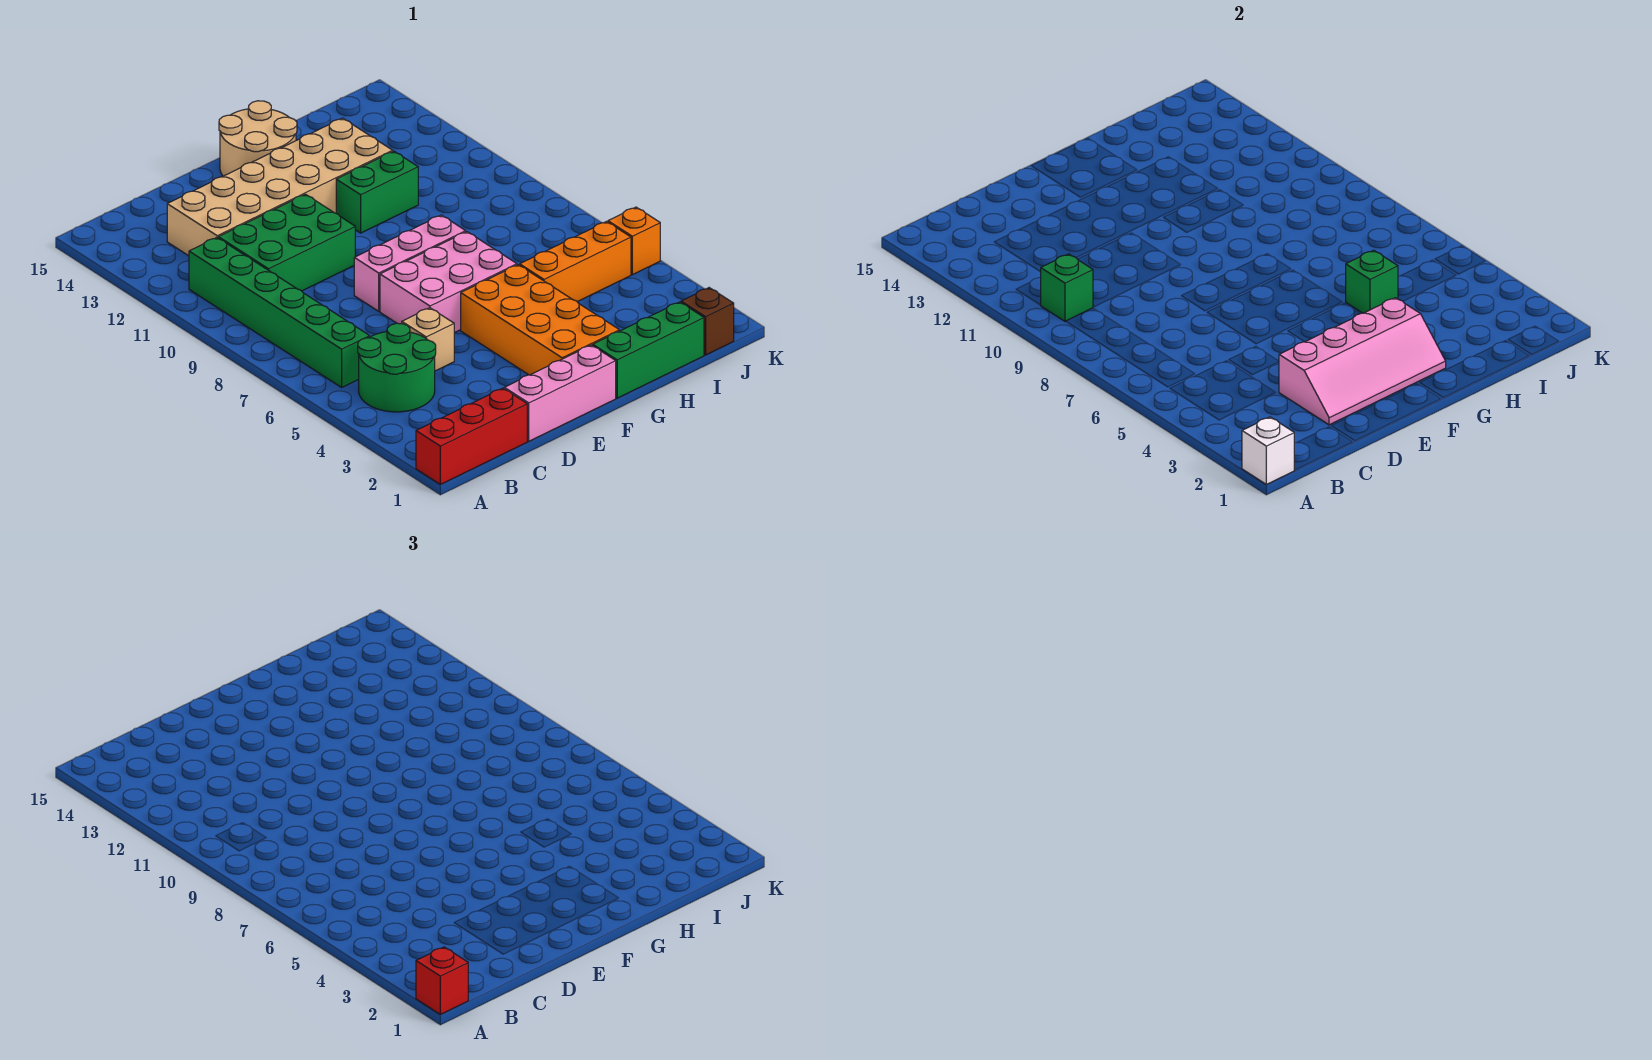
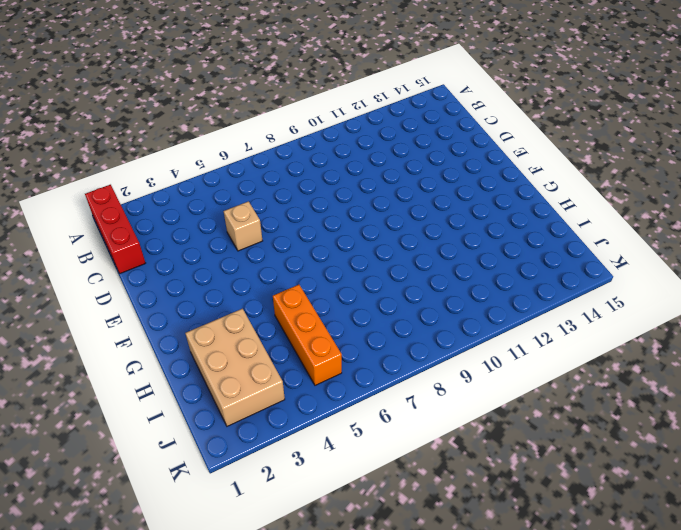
tan 2x3 brick [185,309,285,426] -> none
none -> green 2x2 round brick [358,323,436,412]
none -> green 1x6 brick [189,238,370,387]
none -> green 2x3 brick [218,194,355,291]

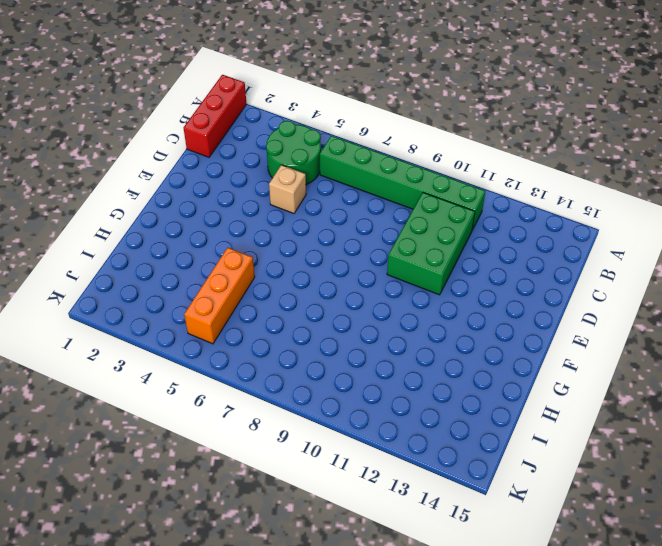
none -> tan 2x6 brick [167,118,393,256]
none -> pink 1x3 brick [504,345,616,441]
none -> pink 2x3 brick [380,232,517,333]

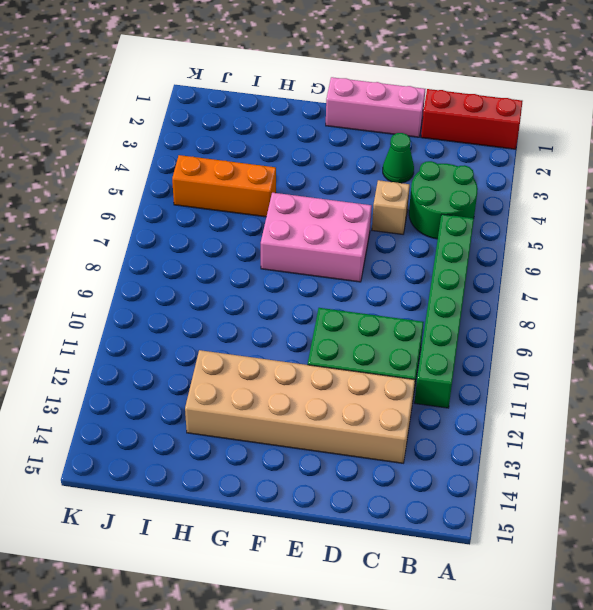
green 1x1 cone [383,133,414,183] -> none
none -> pink 1x3 brick [354,215,466,311]
none -> orange 2x4 brick [461,265,620,375]
none -> tan 2x2 round brick [219,101,297,176]

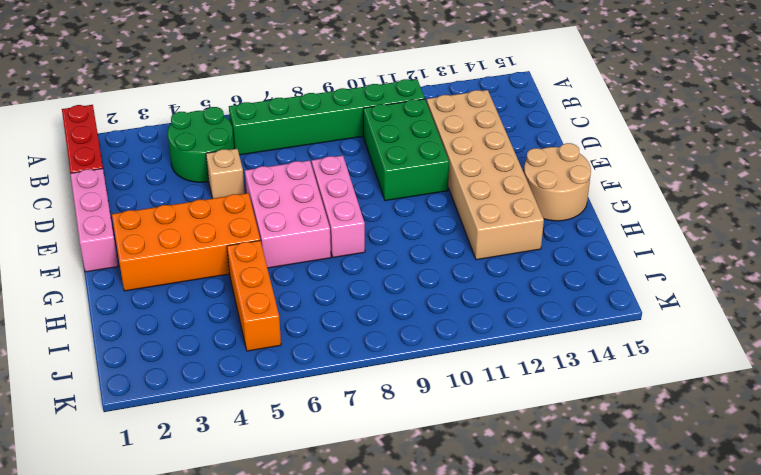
none -> green 1x3 brick [593,302,704,398]
none -> green 1x2 brick [336,151,418,233]
none -> brown 1x1 brick [681,288,734,355]

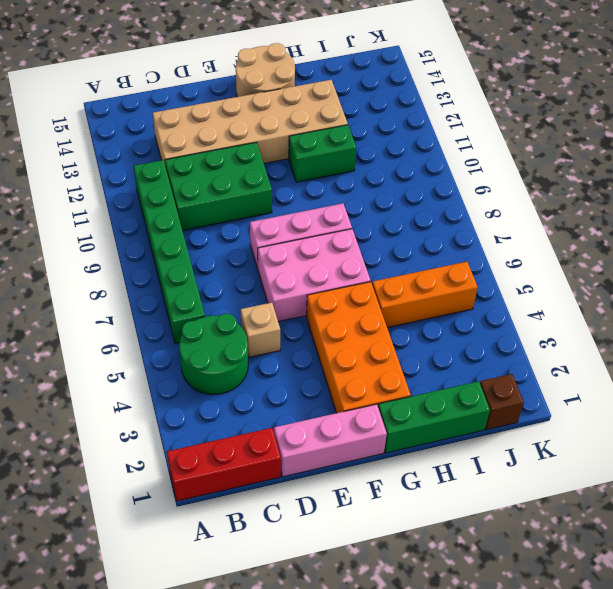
none -> orange 1x1 brick [608,207,660,275]
none -> white 1x1 brick [1242,417,1294,484]
none -> green 1x1 brick [1041,254,1093,321]

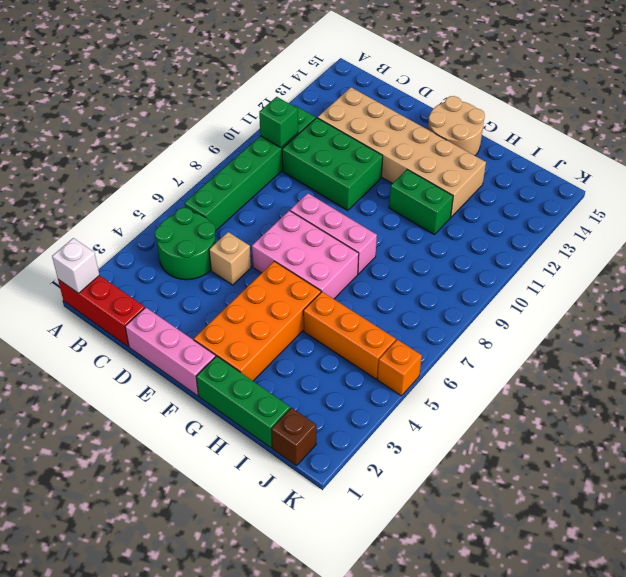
none -> pink 2x4 slope [1279,298,1446,425]
none -> green 1x1 brick [1346,250,1398,313]
none -> red 1x1 brick [416,947,468,1014]

